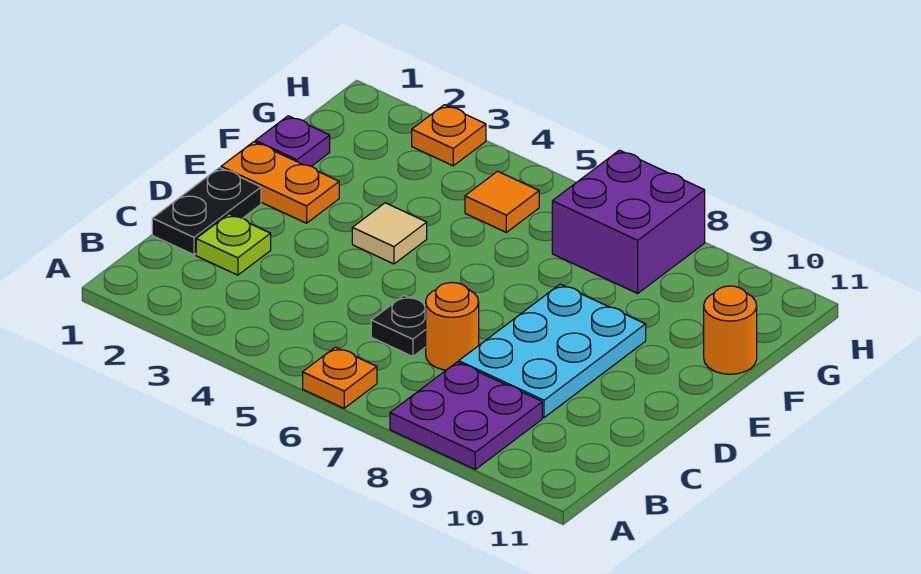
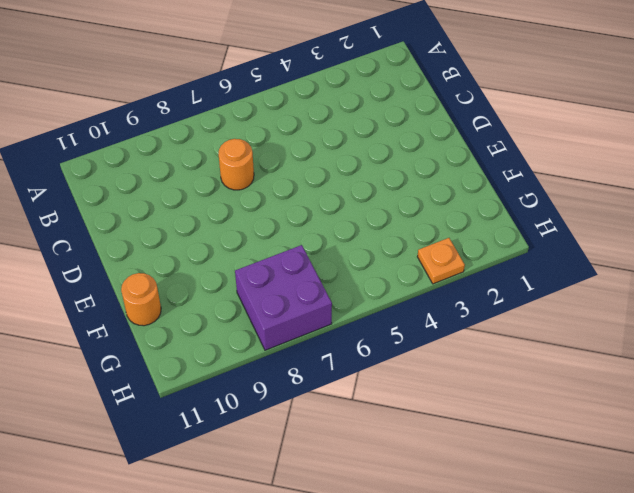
none -> orange 1x1 plate [303,347,377,408]
none -> purple 2x2 plate [390,362,542,469]
none -> black 1x2 plate [152,168,261,255]

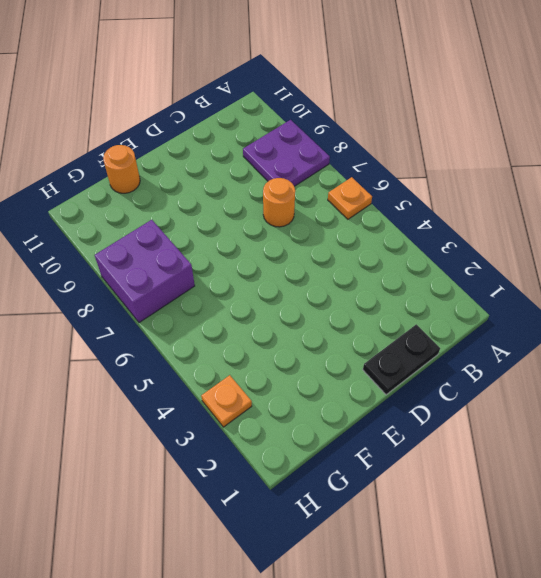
none -> lime 1x1 plate [196,214,271,275]
none -> black 1x1 plate [371,296,426,357]
none -> cyan 2x3 plate [459,284,646,418]

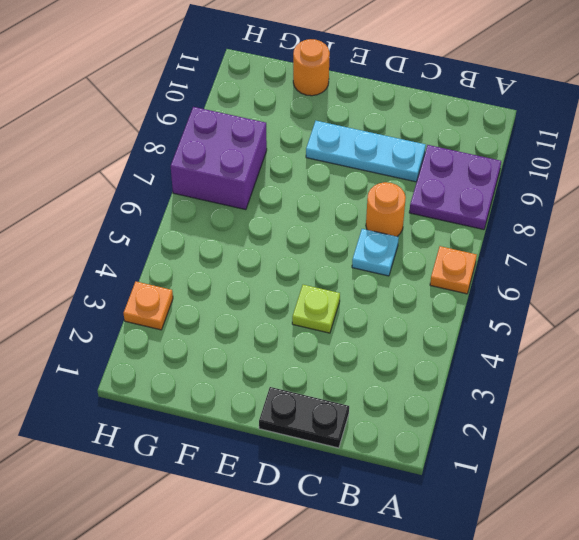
cyan 1x1 plate [352,229,399,276] -> black 1x1 plate [371,296,426,357]
cyan 1x3 plate [306,121,426,182] -> cyan 2x3 plate [459,284,646,418]
lime 1x1 plate [292,285,340,333] -> lime 1x1 plate moved to [196,214,271,275]
none -> orange 1x2 plate [221,142,339,223]
none -> tan 1x1 tile [352,203,427,264]
none -> purple 1x1 plate [255,116,330,166]

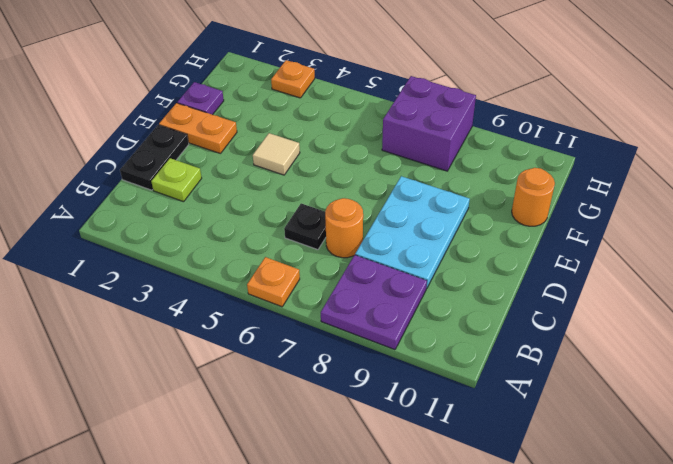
none -> orange 1x1 tile [465,171,539,232]

